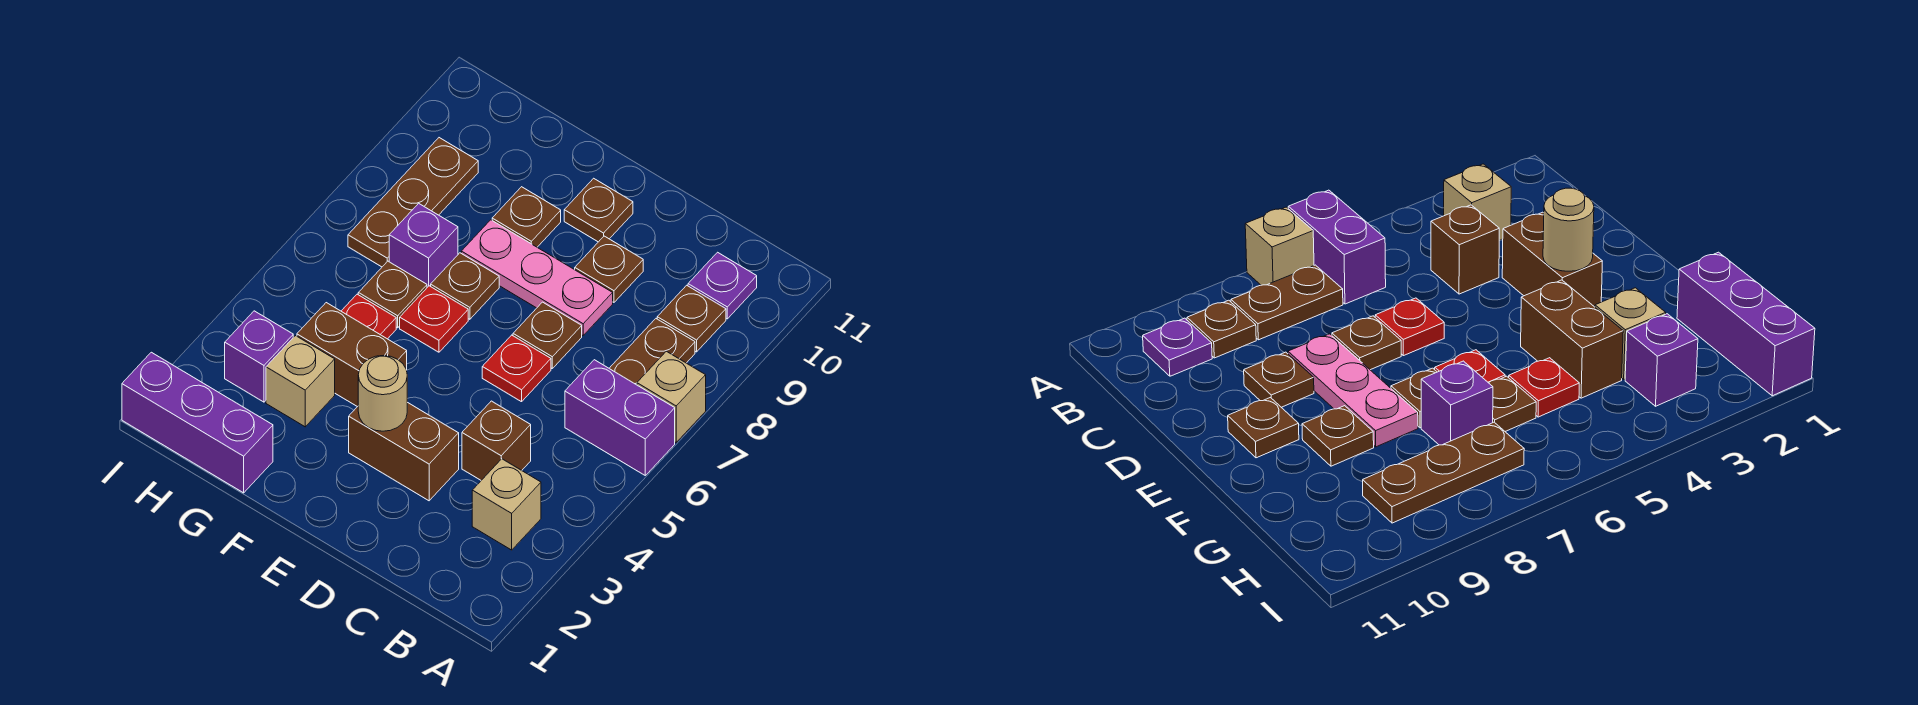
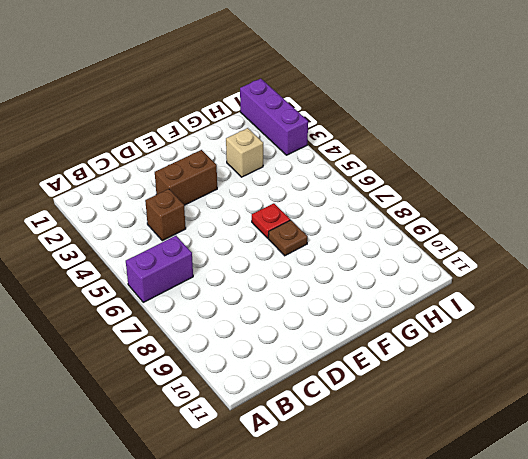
purple 1x3 brick [240,79,308,155] -> purple 1x3 brick turned to [122,352,273,493]
none -> tan 1x1 brick [637,351,706,442]
none -> tan 1x1 brick [472,459,541,550]
none -> brown 1x2 plate [609,319,695,385]

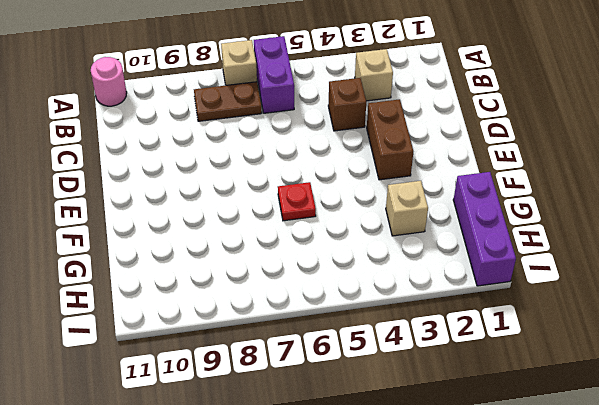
pink 1x1 round brick [91,57,127,106] -> none
none -> brown 1x1 plate [657,285,726,352]
none -> purple 1x1 plate [688,252,757,319]
none -> red 1x1 plate [482,335,551,402]

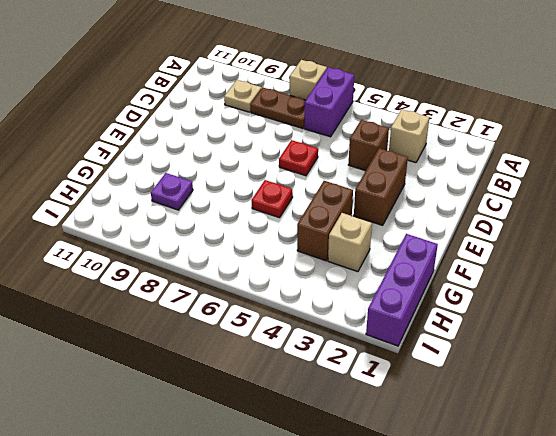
tan 1x1 plate [224,80,261,112] -> brown 1x1 plate [657,285,726,352]
purple 1x1 plate [151,173,193,210] -> purple 1x1 plate moved to [688,252,757,319]
none -> brown 1x1 plate [513,302,582,368]
none -> pink 1x3 plate [461,220,613,335]
none -> brown 1x1 plate [575,236,643,302]

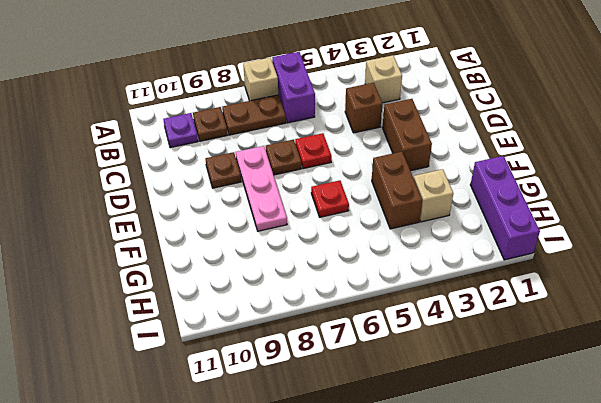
none -> brown 1x1 plate [564,178,633,242]
none -> brown 1x1 plate [431,253,499,319]
none -> brown 1x1 plate [492,187,561,247]

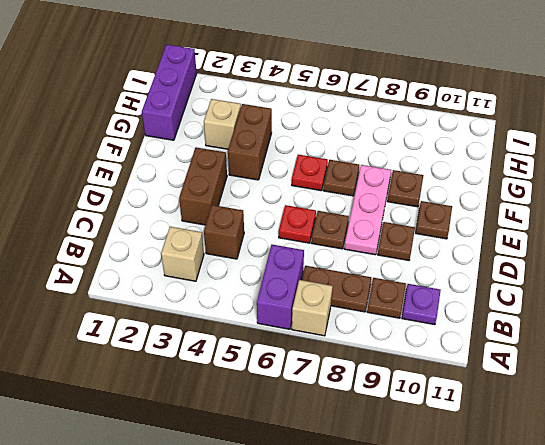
none -> red 1x1 plate [341,294,396,339]
none -> brown 1x1 plate [358,261,427,328]
none -> purple 1x1 brick [389,203,458,287]

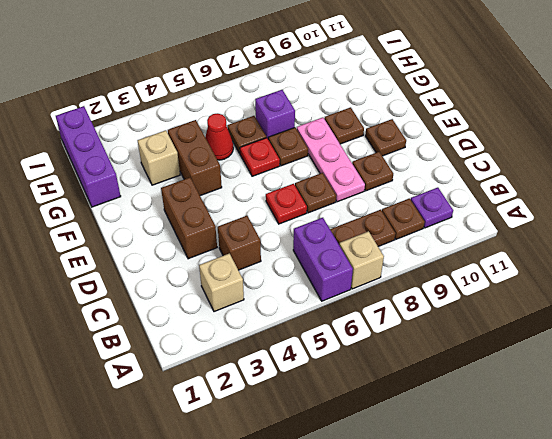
red 1x1 cone [205,113,233,160] -> red 1x1 plate [341,294,396,339]
none -> purple 1x1 brick [225,311,293,402]
none -> brown 1x3 plate [348,138,478,267]
none -> tan 1x1 round brick [358,355,407,431]

